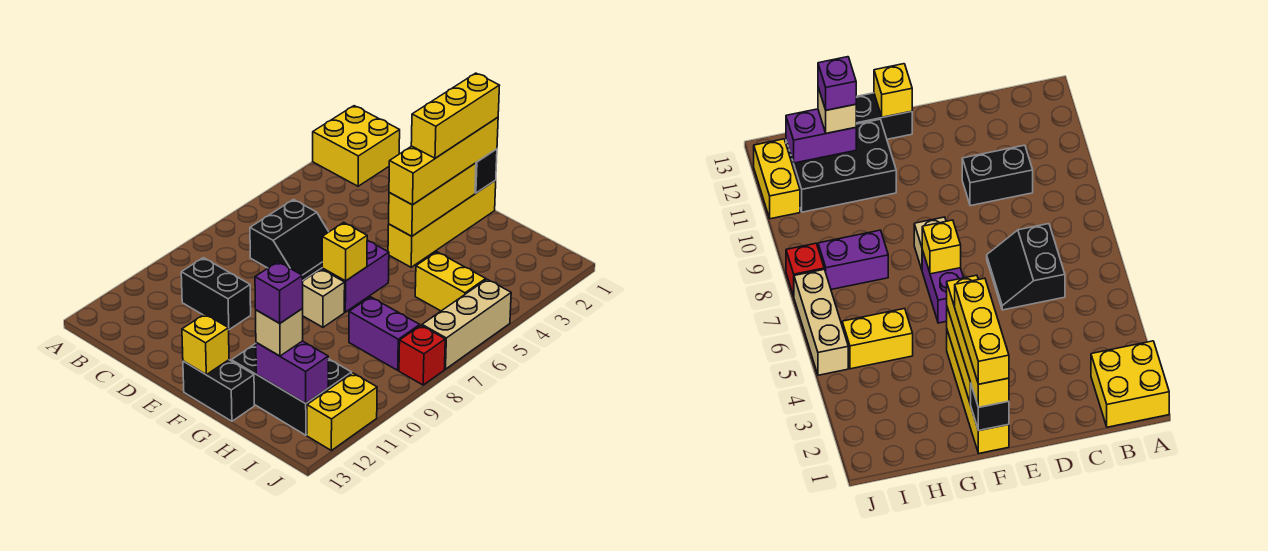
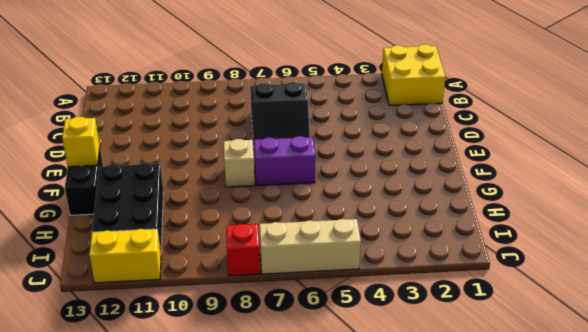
none -> black 1x2 brick [181,258,251,330]
none -> yellow 1x4 brick [388,180,496,267]
none -> yellow 1x2 brick [415,252,486,311]

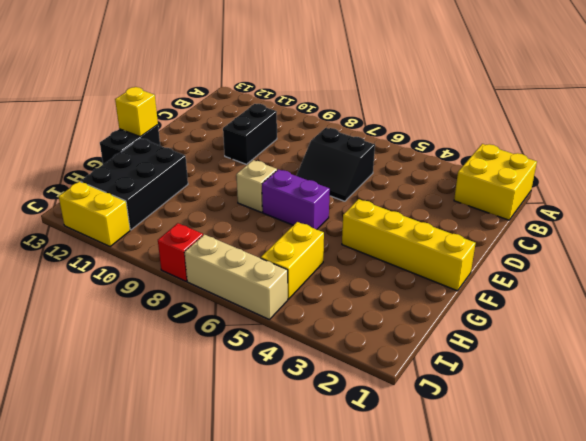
none -> purple 1x2 brick [349,297,420,370]
none -> black 1x1 brick [475,149,497,193]
none -> yellow 1x3 brick [389,163,476,236]

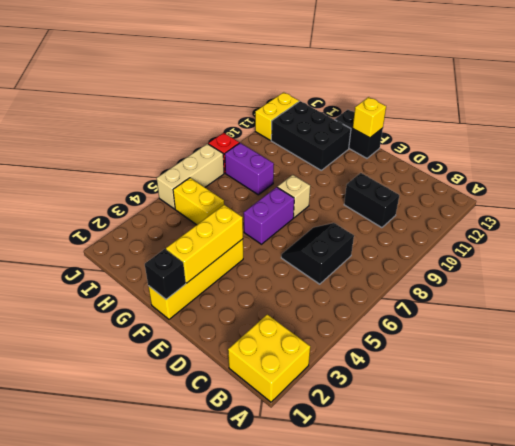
none -> yellow 1x1 brick [322,222,367,281]
none -> purple 1x2 brick [256,341,328,403]
none -> yellow 1x4 brick [389,117,498,205]

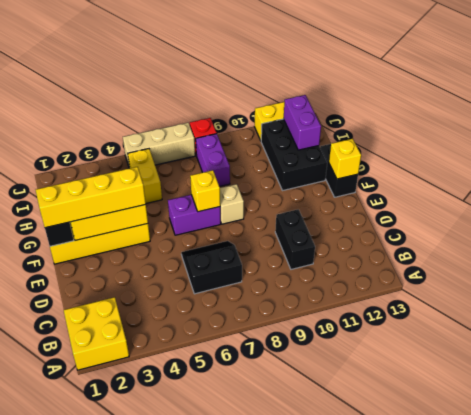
none -> tan 1x1 brick [256,309,303,356]
none -> yellow 1x3 brick [411,73,500,158]
none -> purple 1x1 brick [255,262,303,323]

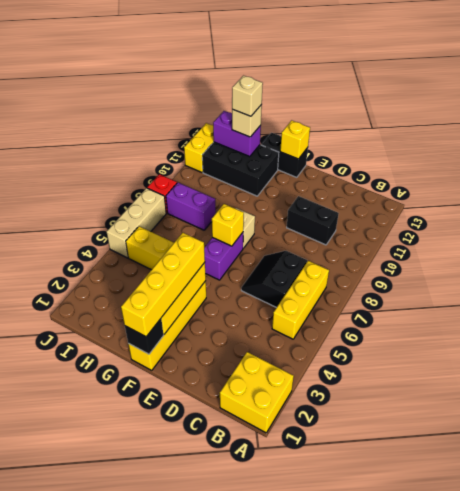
yellow 1x3 brick [272,261,329,339] -> yellow 1x3 brick moved to [411,73,500,158]
tan 1x1 brick [232,76,263,116] -> purple 1x1 brick [255,262,303,323]

